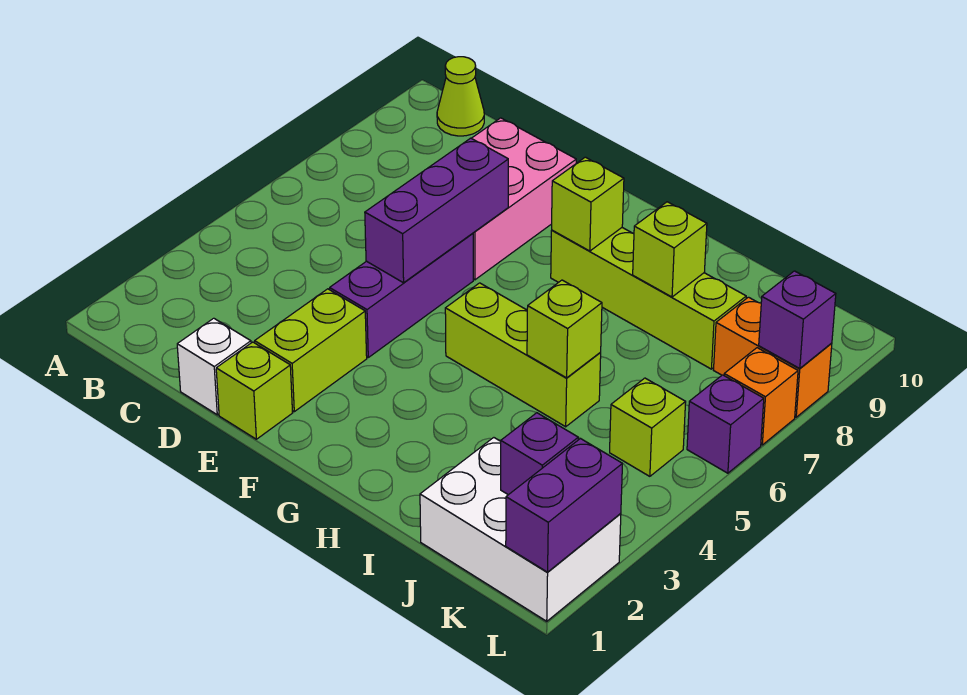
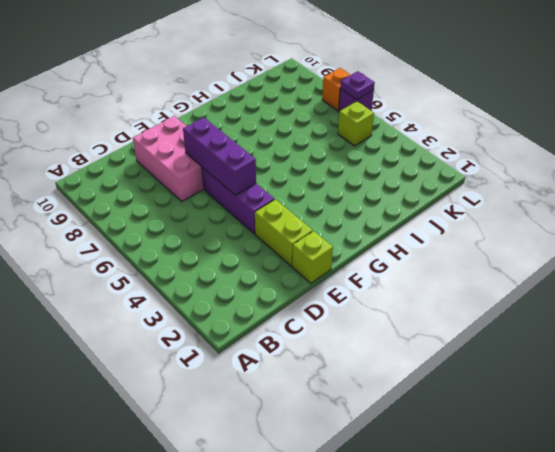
purple 1x1 plate [340,71,375,100] -> none
none -> lime 1x1 cone [437,57,484,136]
none -> white 1x1 brick [177,318,251,415]
none -> lime 1x3 brick [445,283,601,427]

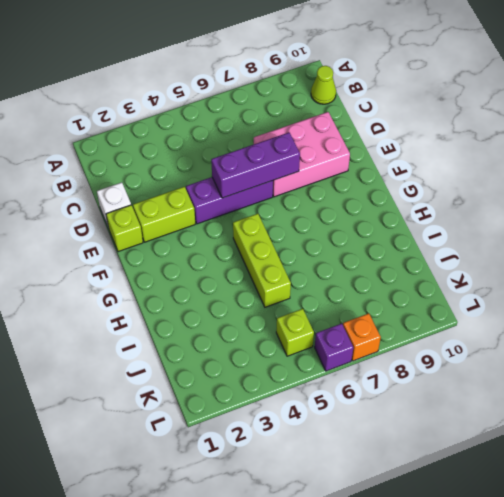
none -> lime 1x4 brick [551,228,746,369]
none -> white 2x3 brick [420,438,621,621]
none -> orange 1x2 brick [714,297,832,417]

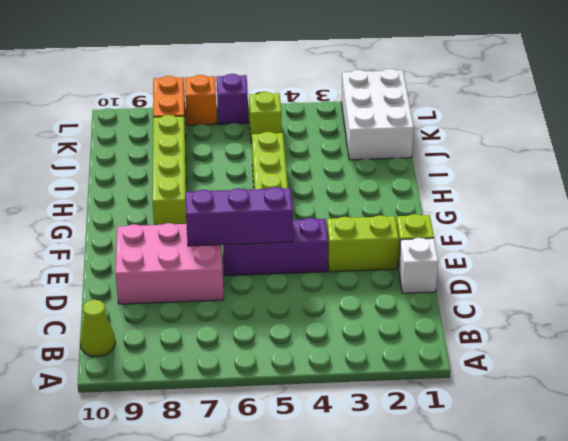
none -> lime 1x1 brick [552,157,624,251]
none -> lime 1x1 brick [527,280,602,378]
none -> lime 1x1 brick [633,202,707,297]

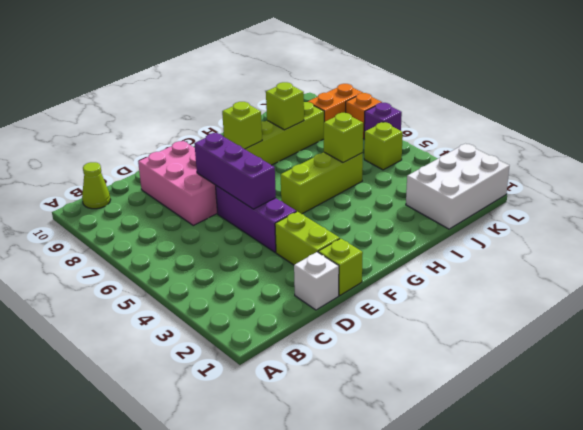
none -> purple 1x1 brick [501,413,578,495]
none -> purple 1x2 brick [506,438,623,572]
none -> purple 1x1 brick [759,271,836,369]

